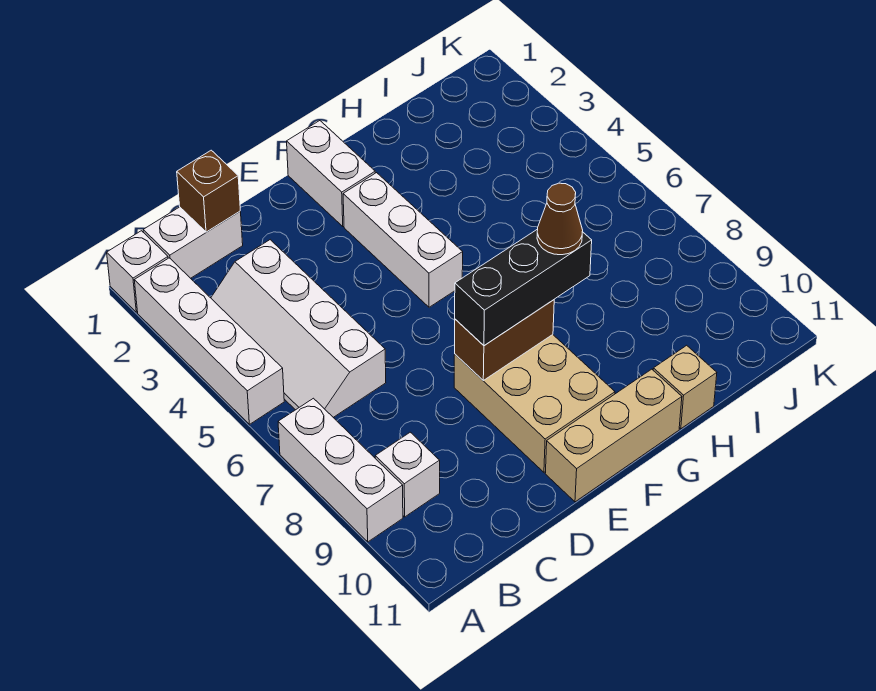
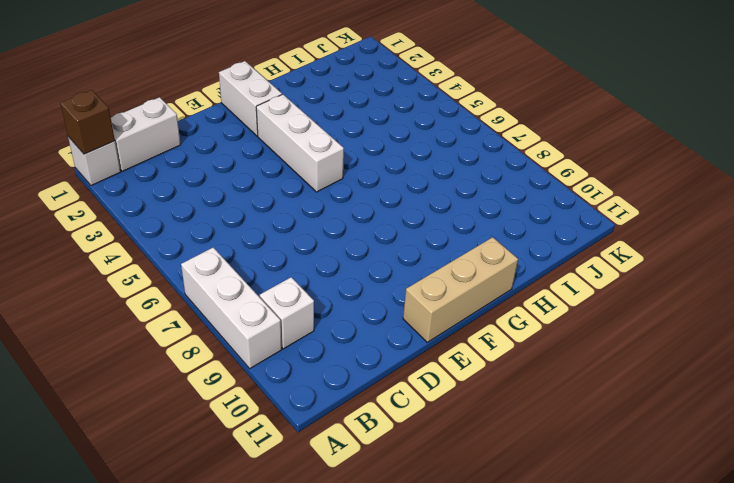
brown 1x1 brick [60,90,115,154] -> brown 1x1 brick moved to [177,150,240,232]
none -> white 1x4 brick [134,258,284,424]
none -> white 2x4 slope [211,240,386,417]
none -> tan 2x3 brick [454,335,615,472]

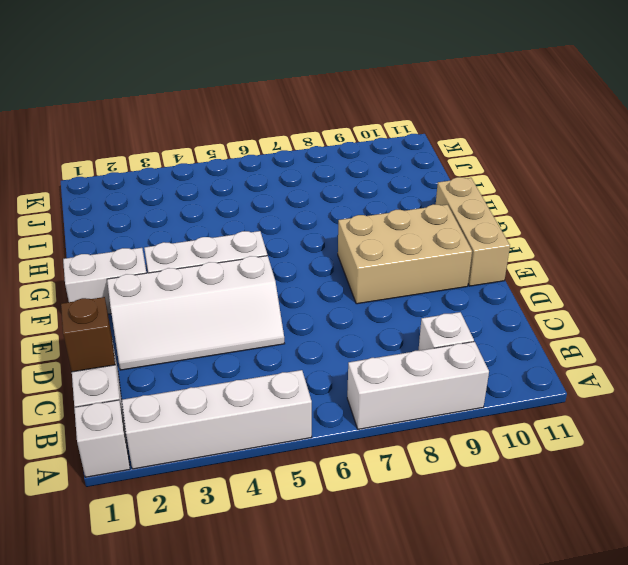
white 2x4 slope [107,256,285,370] -> white 2x4 slope moved to [211,240,386,417]
none -> tan 1x1 brick [653,345,717,429]
none -> brown 1x2 brick [455,300,554,380]
none -> black 1x3 brick [455,229,592,346]

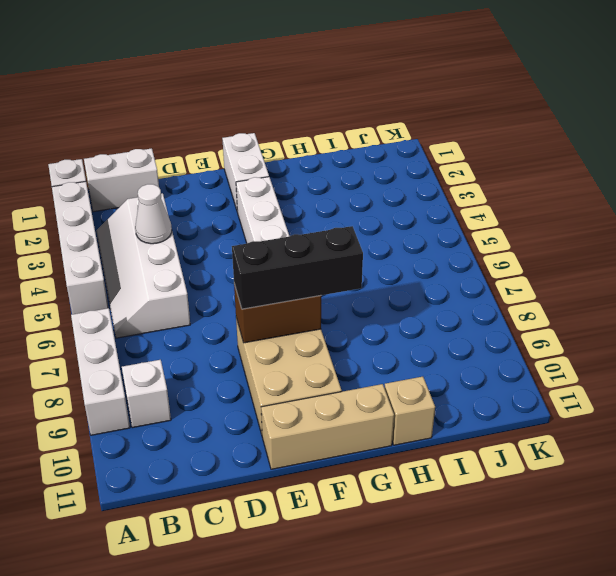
white 1x1 cone [135,184,172,244] -> none
none -> brown 1x1 brick [177,150,240,232]
none -> brown 1x1 cone [537,183,583,255]

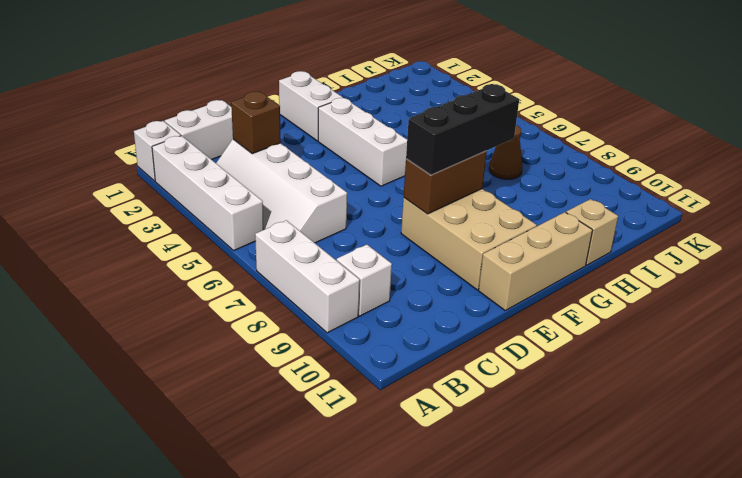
brown 1x1 brick [231,92,281,154] -> brown 1x1 brick moved to [177,150,240,232]
brown 1x1 cone [489,125,522,179] -> brown 1x1 cone moved to [537,183,583,255]

